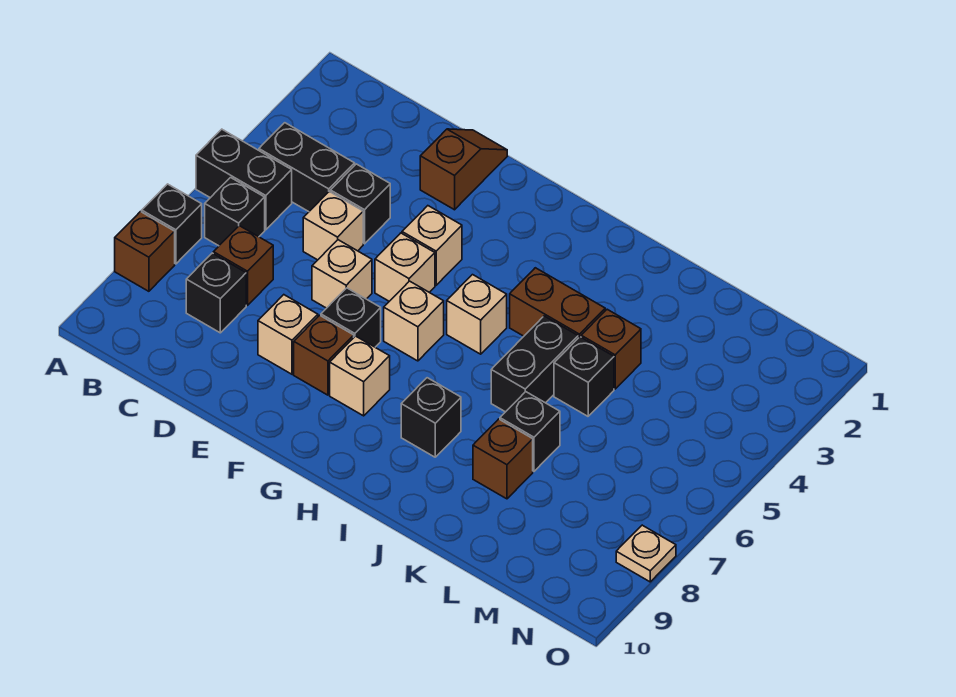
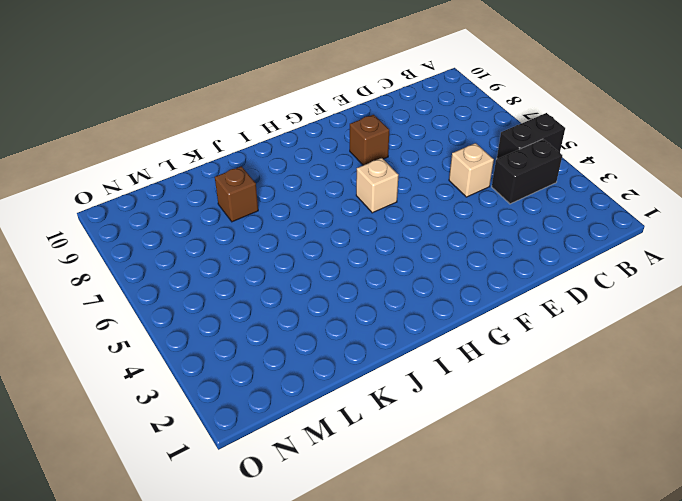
none -> black 1x1 brick [142,184,202,264]
none -> brown 1x1 brick [115,212,175,291]
none -> black 1x1 brick [205,178,265,246]

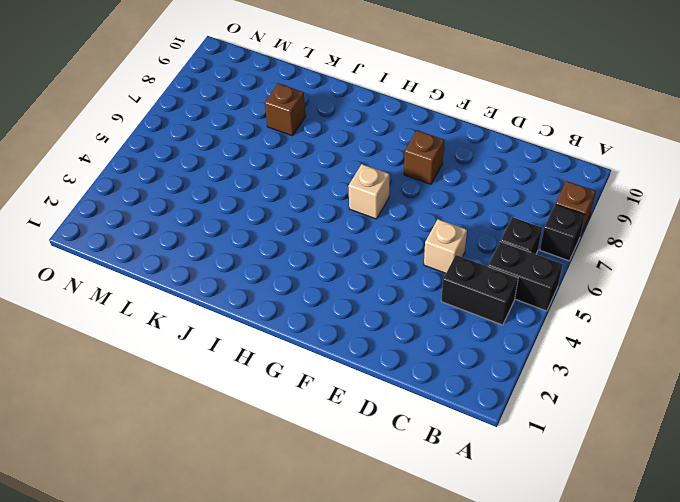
none -> brown 1x1 brick [213,226,273,305]
none -> black 1x1 brick [186,253,246,333]
none -> black 1x1 brick [330,164,390,244]

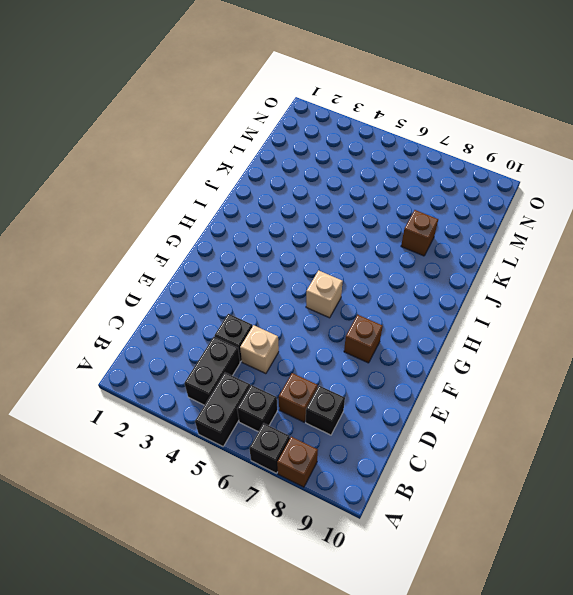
none -> brown 1x2 slope [420,129,507,210]
none -> tan 1x1 brick [312,240,372,308]
none -> tan 1x1 brick [258,295,318,374]

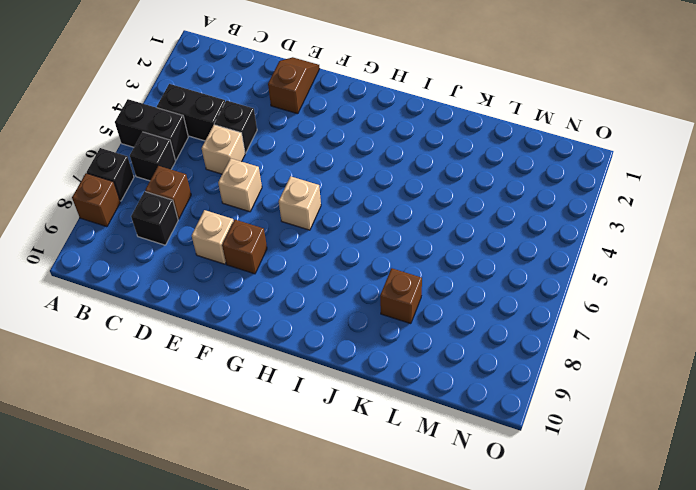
none -> tan 1x1 brick [402,206,462,285]
none -> tan 1x1 brick [375,233,435,301]
none -> black 1x1 brick [321,288,381,347]

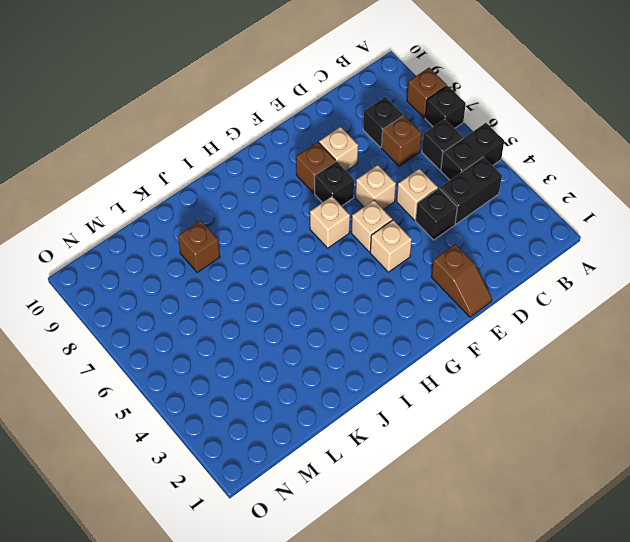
none -> tan 1x1 brick [330,336,390,416]
none -> tan 1x1 brick [447,275,507,354]
none -> brown 1x2 brick [510,268,605,338]

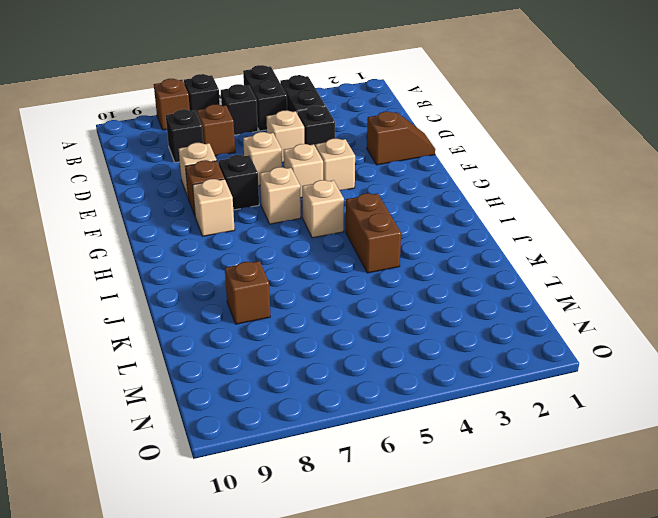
none -> black 1x1 brick [401,378,461,457]
none -> black 1x2 brick [491,316,578,412]
none -> brown 1x1 brick [581,309,641,389]

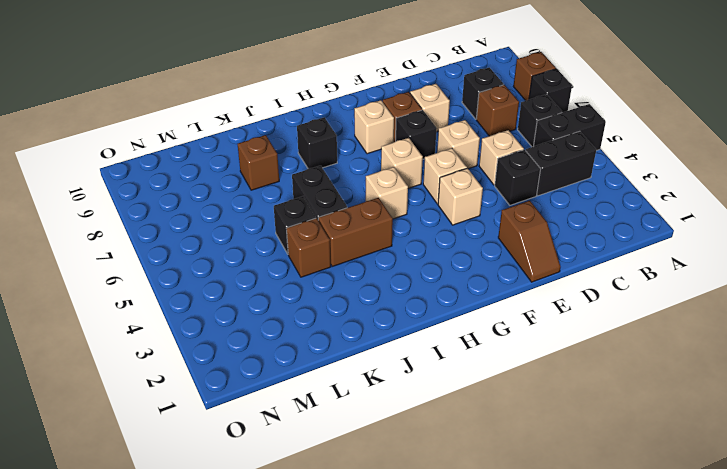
none -> black 1x1 brick [500,392,560,471]
none -> tan 1x1 plate [616,525,676,582]

